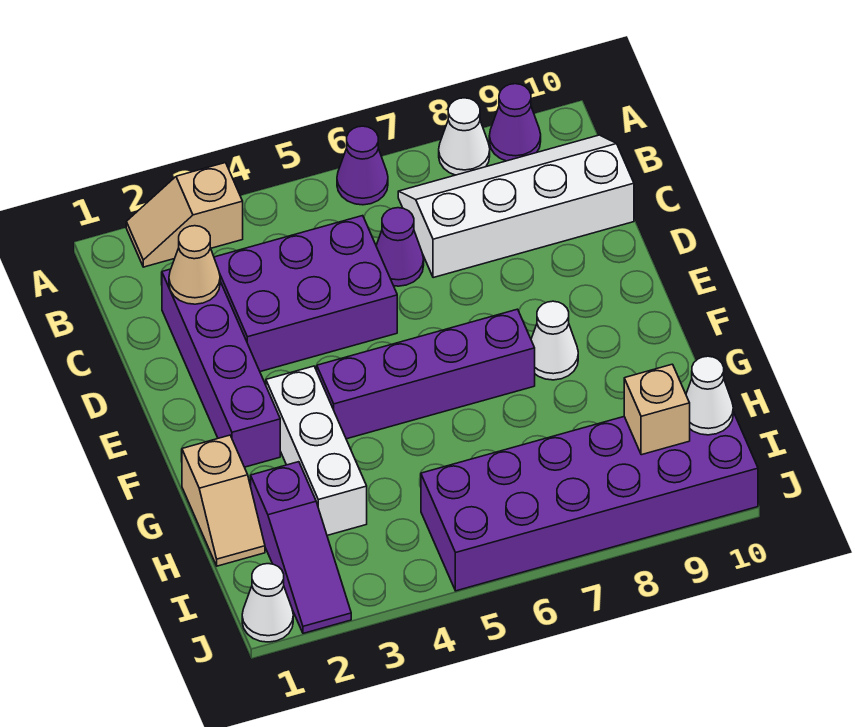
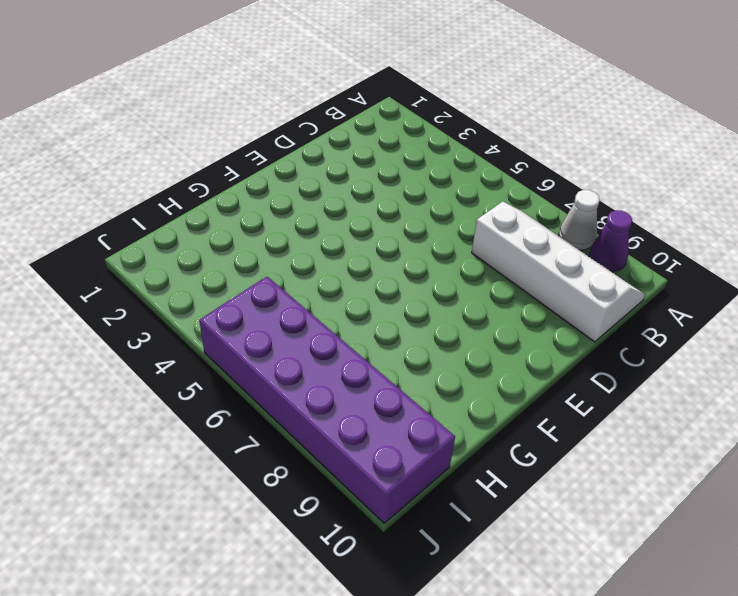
none -> tan 1x2 slope [126,163,243,267]
none -> purple 1x1 cone [337,126,388,205]
none -> purple 1x4 brick [162,269,280,467]

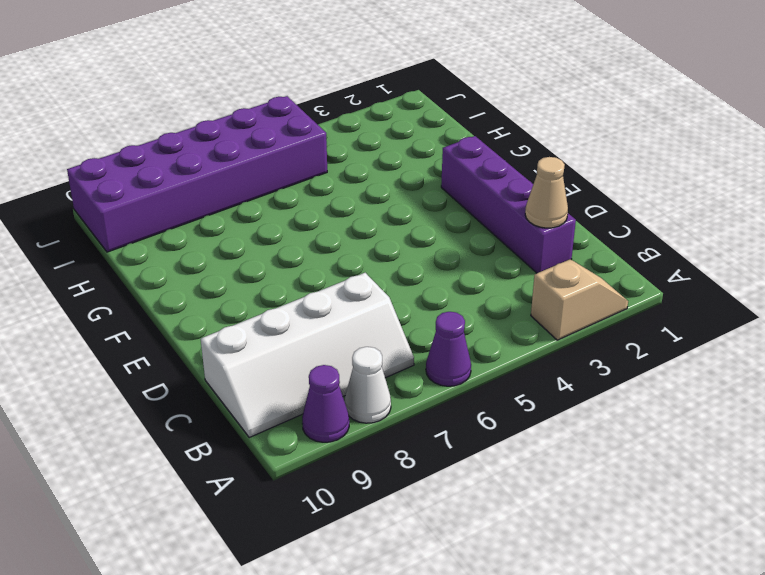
none -> purple 2x3 brick [214,216,397,372]
none -> purple 1x1 cone [376,208,424,286]
none -> white 1x3 brick [266,366,367,535]

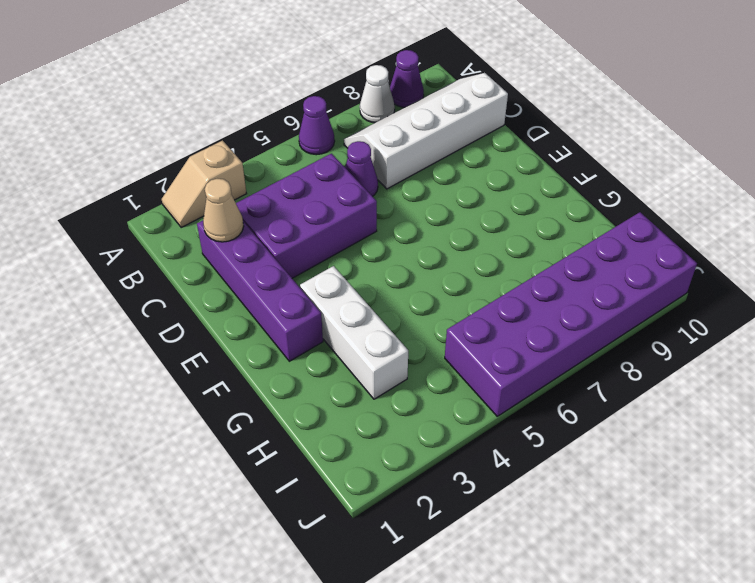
none -> purple 1x4 brick [317,309,535,439]
none -> white 1x1 cone [531,301,578,380]
none -> tan 1x2 slope [182,435,265,566]

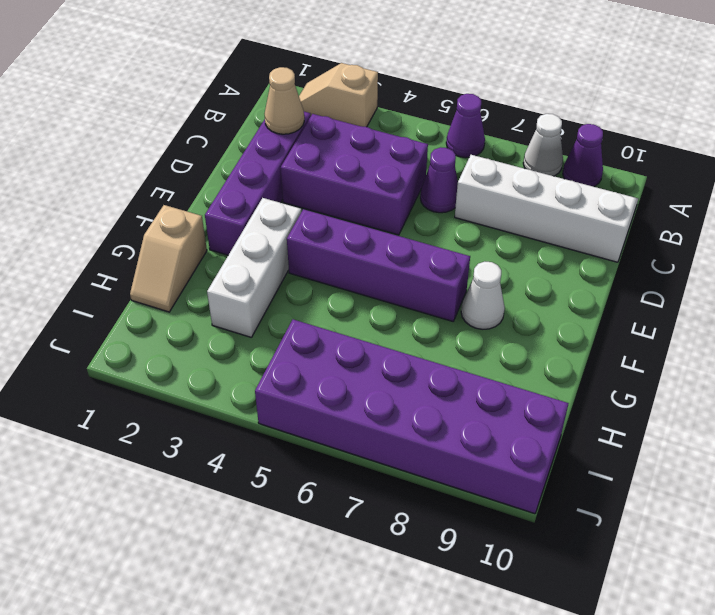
none -> purple 1x3 slope [251,462,351,633]
none -> white 1x1 cone [242,564,293,642]
none -> tan 1x1 brick [624,364,690,455]

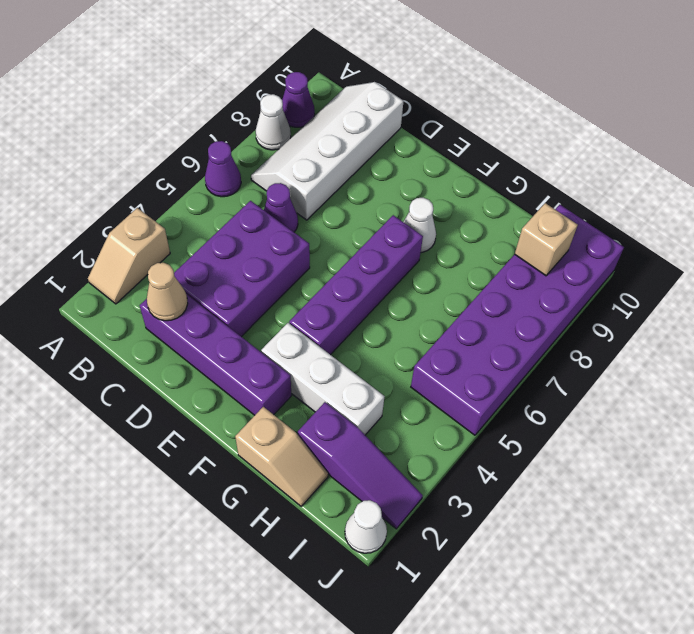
none -> white 1x1 cone [686,356,733,435]

